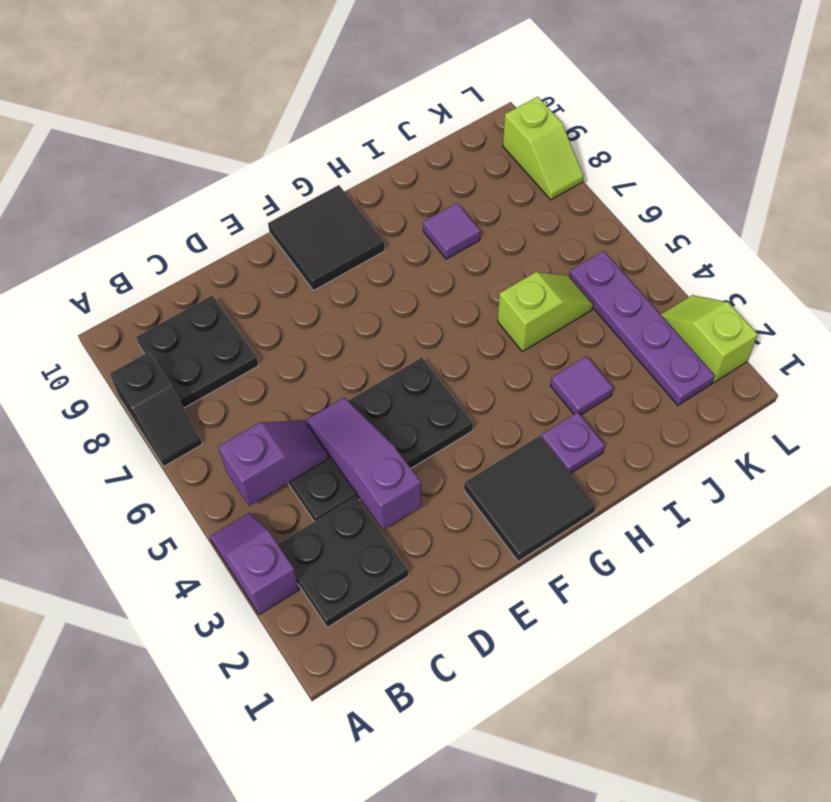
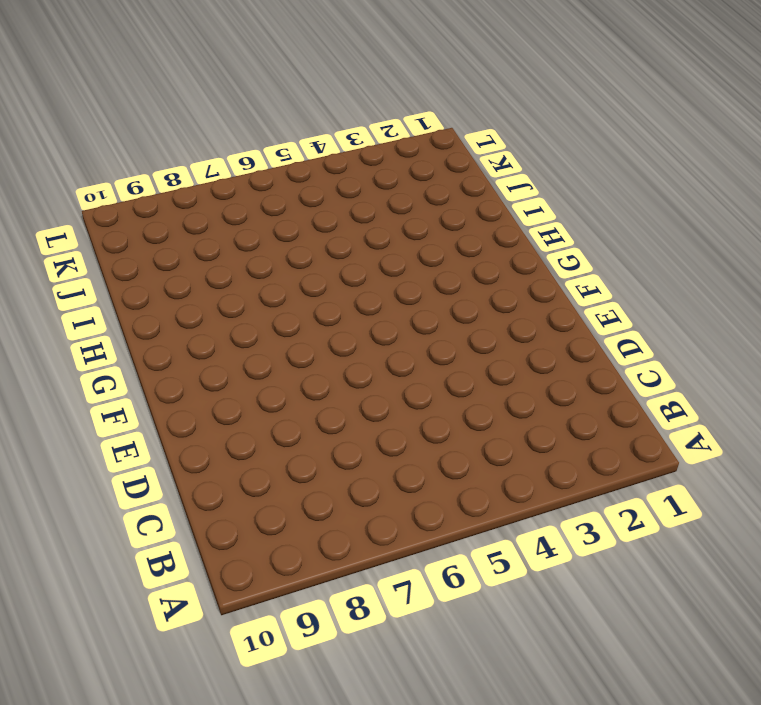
none -> purple 1x2 slope [210,513,299,615]
none -> black 1x2 slope [110,352,202,466]
none -> black 2x2 plate [278,497,408,628]

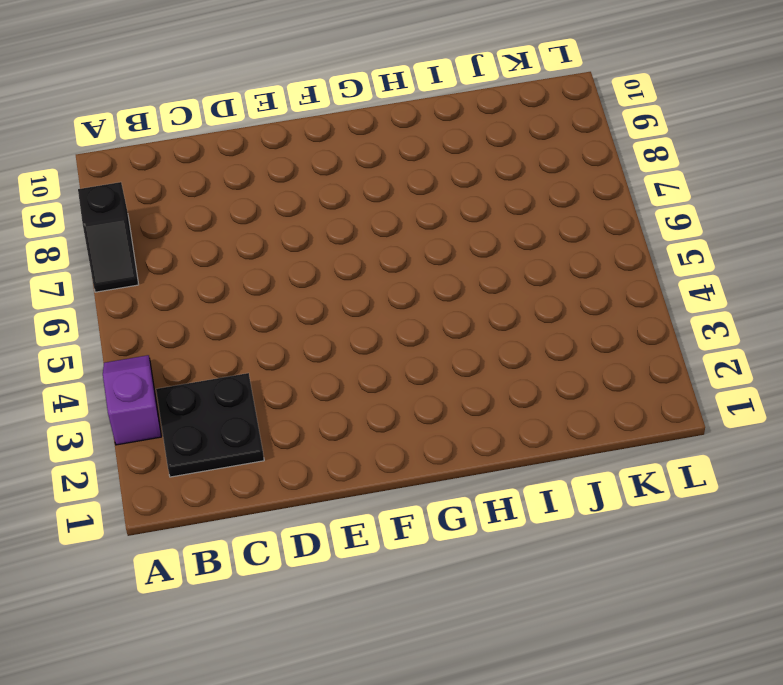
none -> black 2x2 plate [136,295,259,408]
none -> black 2x4 plate [288,358,473,522]
none -> black 2x2 tile [464,436,596,561]

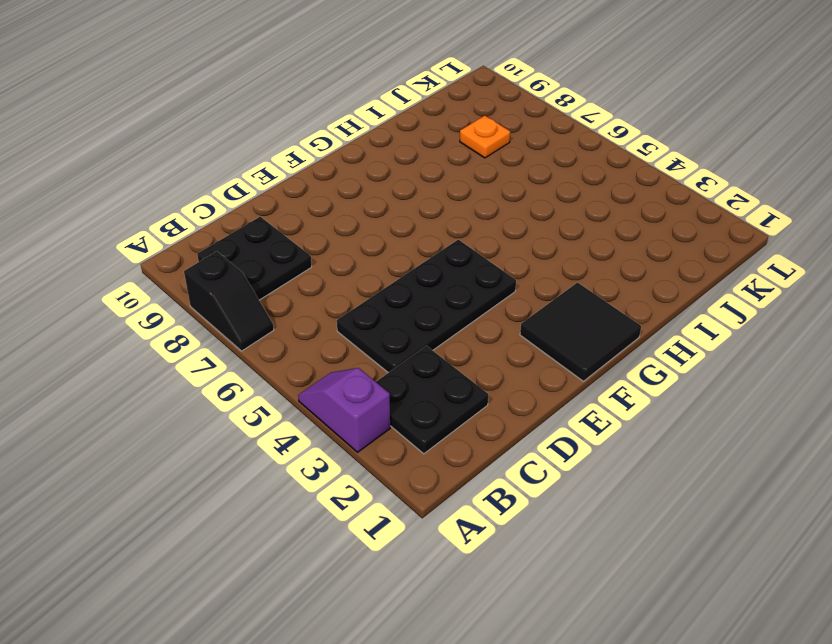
orange 1x1 plate [460,116,510,158] -> none
none -> black 2x2 tile [268,185,385,290]
none -> purple 1x1 plate [541,412,605,473]
none -> purple 1x1 tile [550,356,613,415]

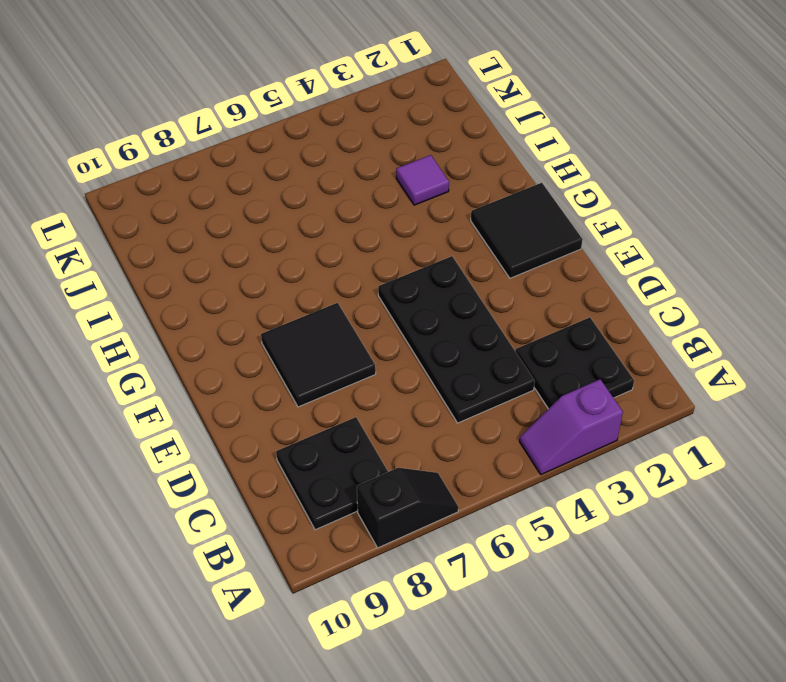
black 2x2 tile [261,303,376,407] -> black 2x2 tile moved to [268,185,385,290]
none -> purple 1x1 plate [541,412,605,473]
none -> lime 1x2 slope [498,272,593,352]
none -> purple 1x1 tile [423,203,480,259]

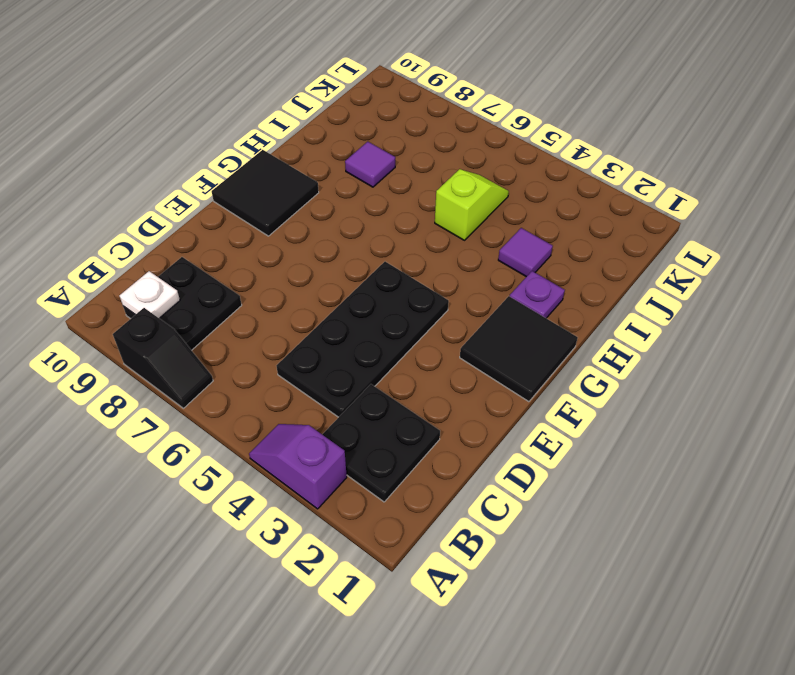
white 1x1 plate [119,271,180,318] -> none
none -> purple 1x4 plate [569,251,715,405]
none -> lime 1x2 slope [661,295,758,383]
none -> lime 1x2 slope [503,97,584,200]

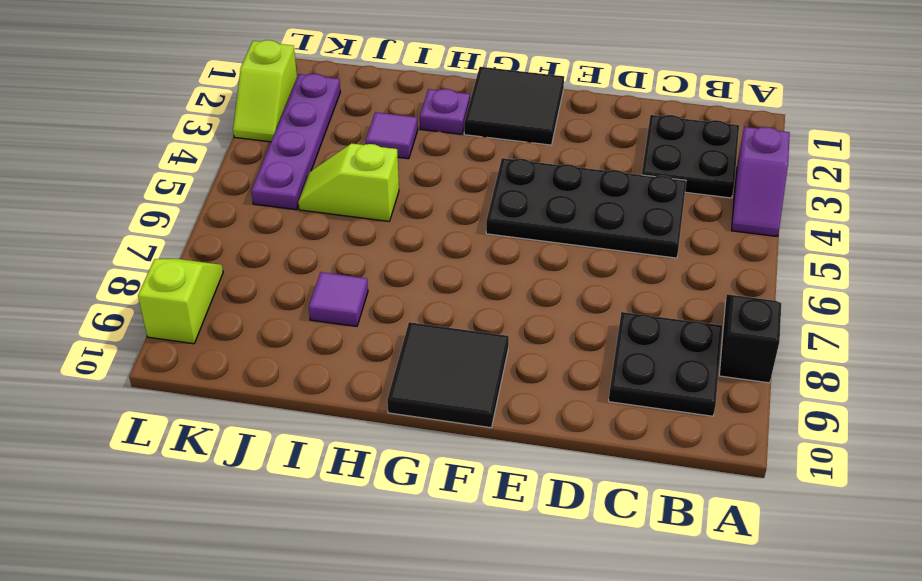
none -> purple 1x2 slope [218,421,329,506]
none -> purple 1x3 slope [307,397,421,530]

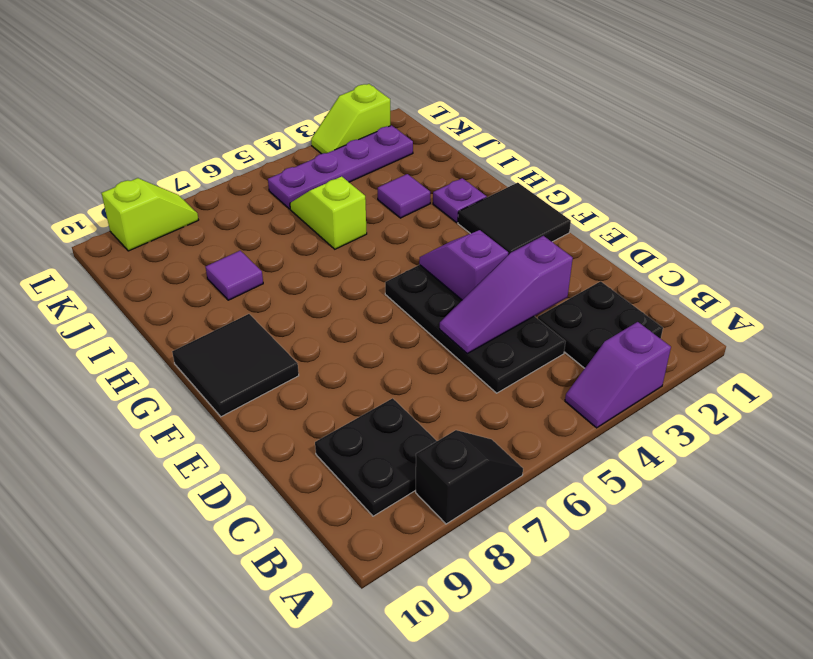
purple 1x2 slope [419,230,508,300] -> purple 1x2 slope moved to [218,421,329,506]

